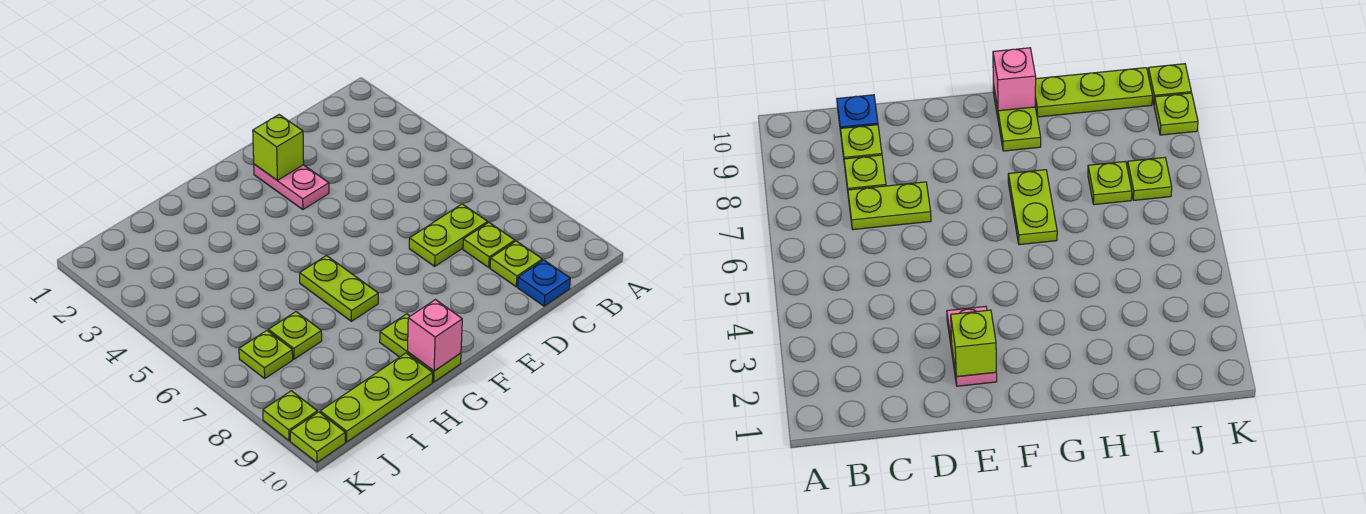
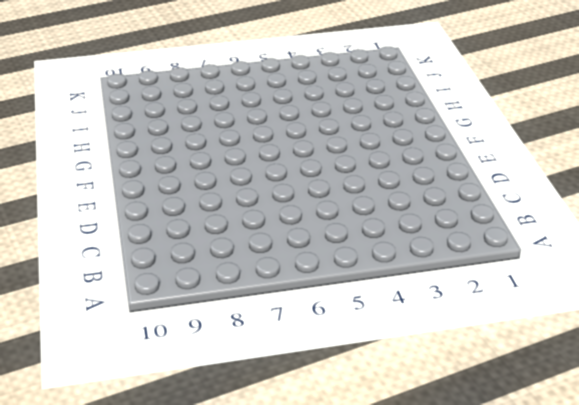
none -> lime 1x2 plate [409,204,488,266]
none -> lime 1x1 plate [463,223,515,268]
none -> lime 1x1 plate [490,241,542,287]

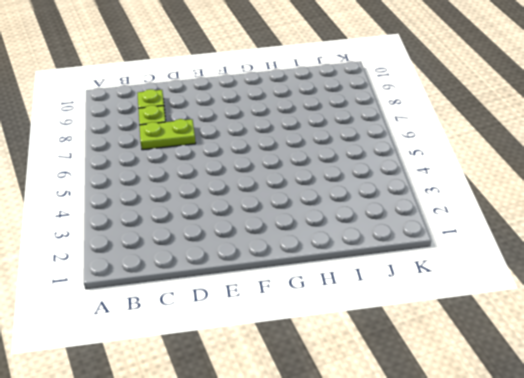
none -> blue 1x1 plate [518,260,570,306]
none -> pink 1x2 plate [254,164,329,210]
none -> lime 1x2 plate [300,256,378,321]

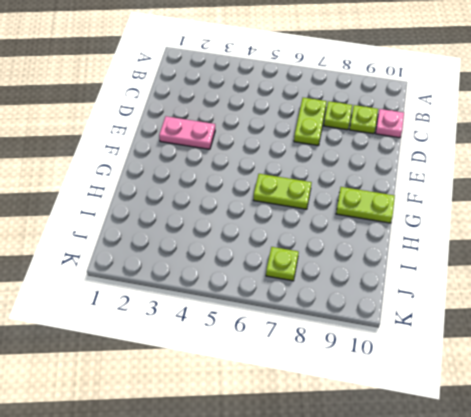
pink 1x1 plate [376,109,404,138] -> blue 1x1 plate [518,260,570,306]
none -> lime 1x3 plate [320,353,433,442]
none -> lime 1x1 plate [268,312,322,359]
none -> lime 1x1 plate [263,391,317,441]

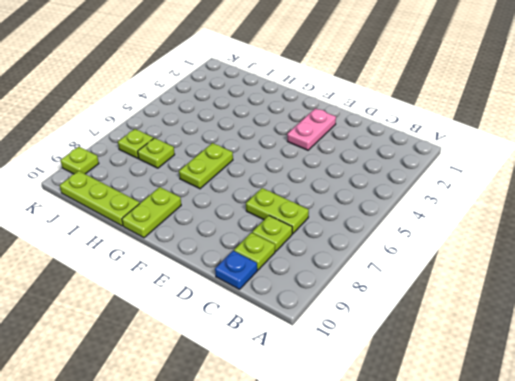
none -> lime 1x1 plate [290,412,345,462]
none -> lime 1x1 brick [253,115,304,180]
none -> pink 1x1 brick [408,300,462,371]

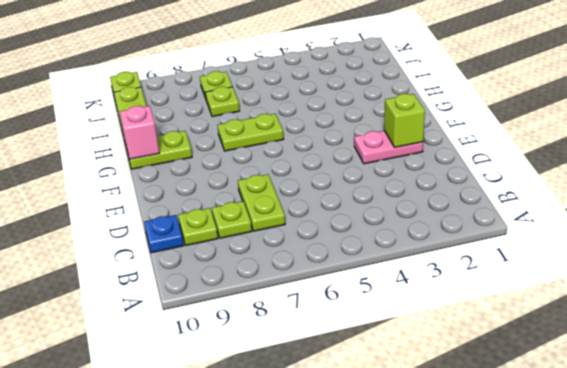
none -> lime 1x1 plate [263,391,317,441]

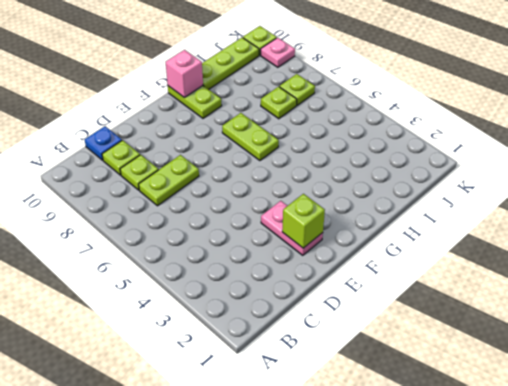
pink 1x1 plate [261,38,295,67] -> lime 1x1 plate [263,391,317,441]

